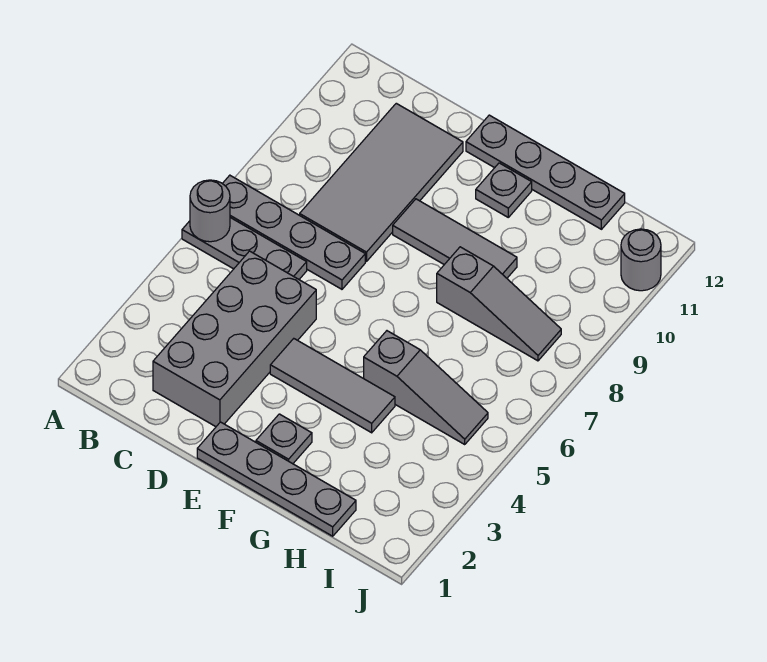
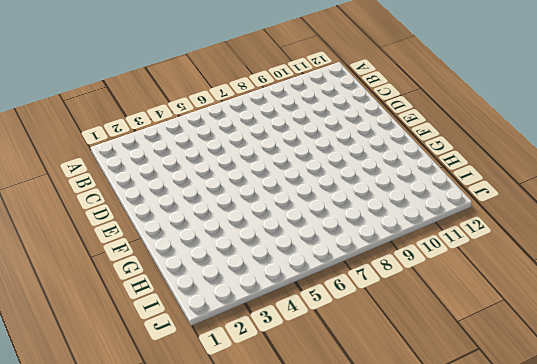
none -> grey 1x3 plate [182,218,307,279]
none -> grey 1x4 plate [222,175,365,289]
none -> grey 2x4 brick [153,251,316,427]

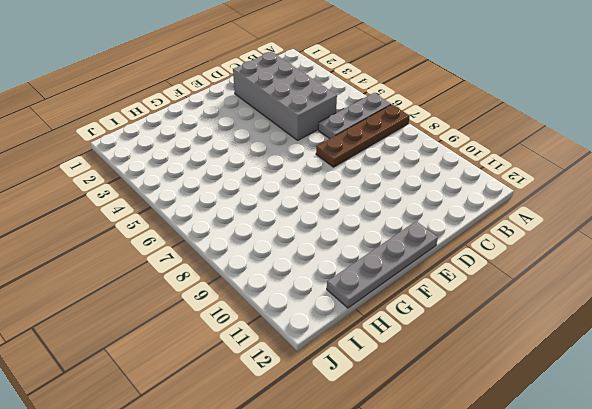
brown 1x4 plate [316,105,410,167] -> grey 1x4 plate [222,175,365,289]
none -> grey 2x4 tile [300,103,463,262]
none -> grey 1x4 plate [197,422,356,536]
none -> grey 1x3 tile [270,339,395,433]

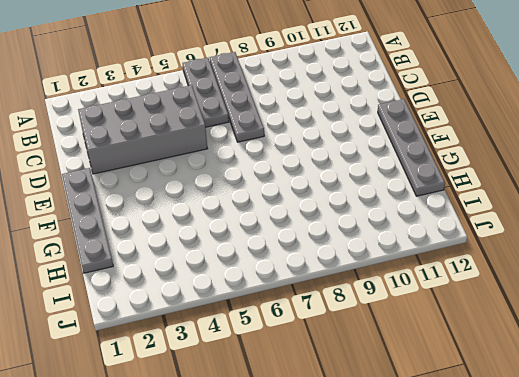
none -> grey 2x4 tile [300,103,463,262]
none -> grey 1x3 tile [270,339,395,433]
none -> grey 1x3 tile [393,199,517,278]

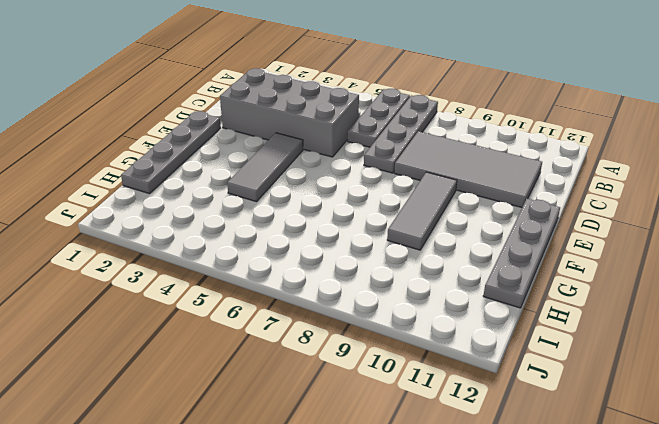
none -> grey 1x1 plate [256,414,312,464]
none -> grey 1x1 plate [476,163,532,217]
none -> grey 1x3 slope [364,331,488,444]

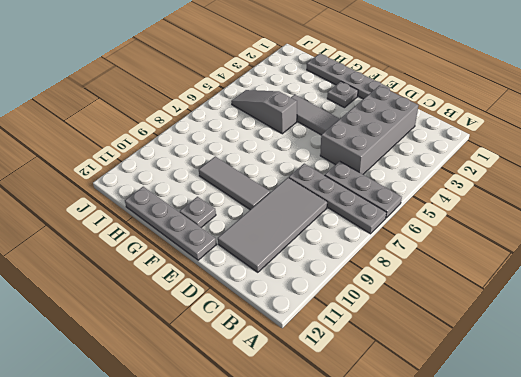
none -> grey 1x3 slope [437,247,561,361]
none -> grey 1x1 round brick [621,229,661,291]
none -> grey 1x1 round brick [190,180,230,242]

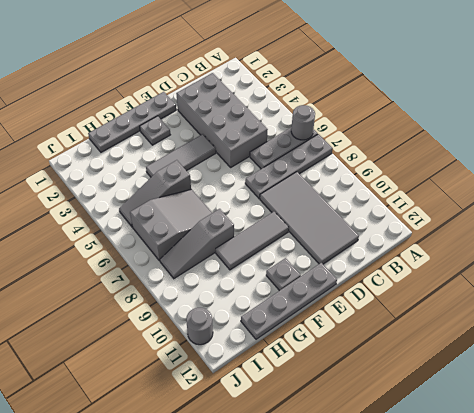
grey 2x3 slope [130,189,212,261] -> none

